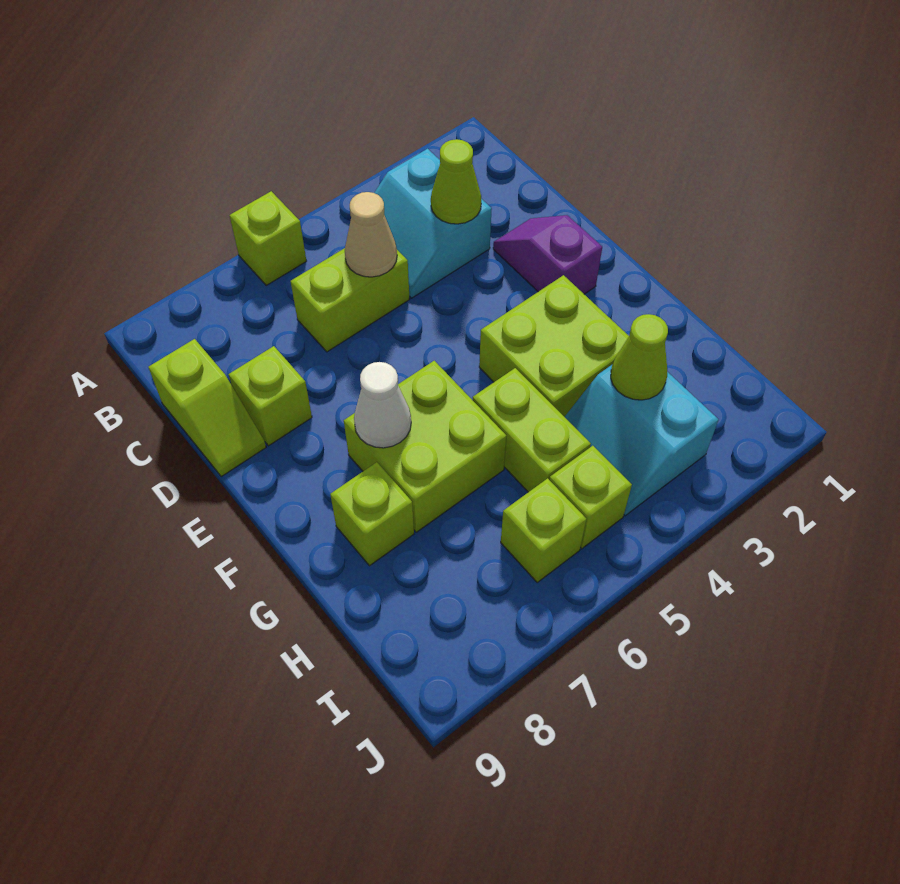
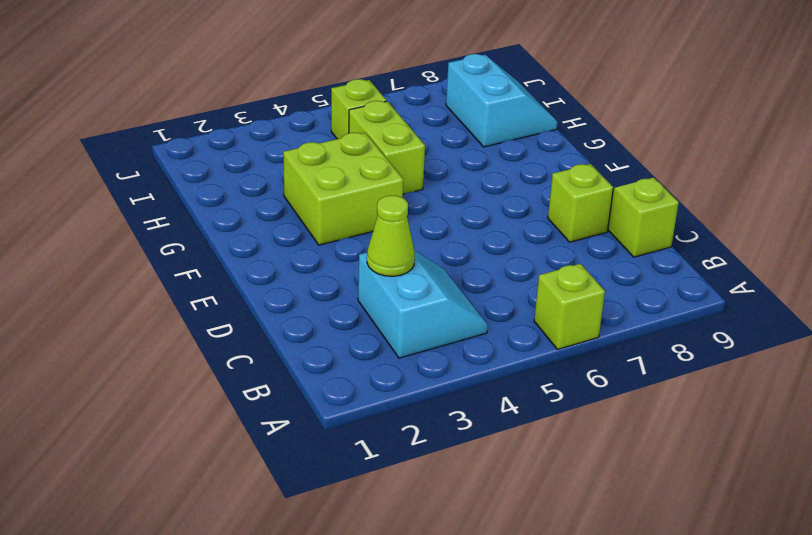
cyan 2x2 slope [446,54,557,147] -> cyan 2x2 slope moved to [565,365,718,516]
none -> lime 1x2 brick [290,248,410,352]
none -> purple 1x2 slope [493,215,602,294]
none -> lime 2x2 brick [344,361,506,532]

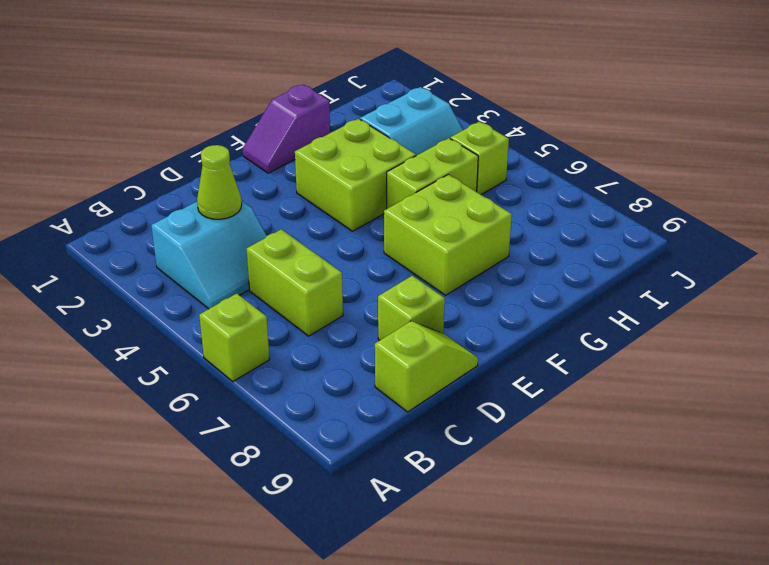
purple 1x2 slope [243,84,330,173] -> purple 1x2 slope moved to [493,215,602,294]
none -> lime 1x1 brick [330,462,414,566]
none -> lime 1x1 brick [501,478,586,582]
none -> tan 1x1 cone [345,192,397,277]

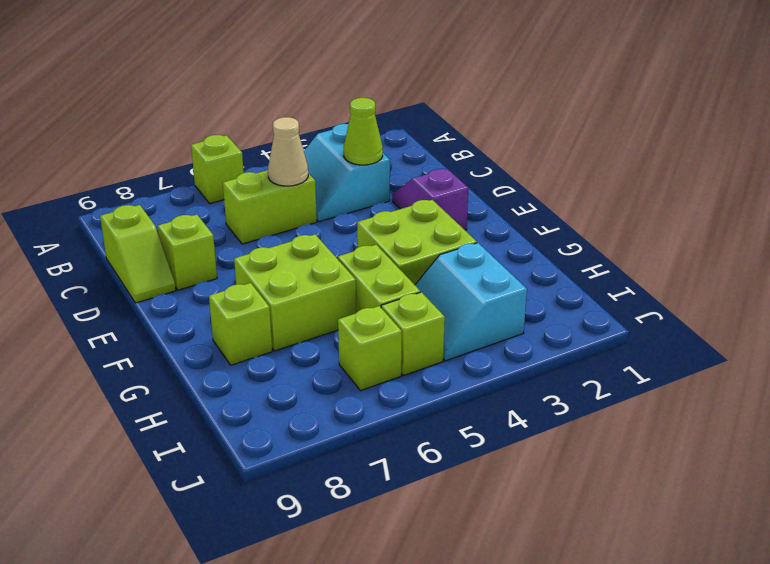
none -> white 1x1 cone [354,362,411,448]
none -> lime 1x1 cone [611,314,668,400]

